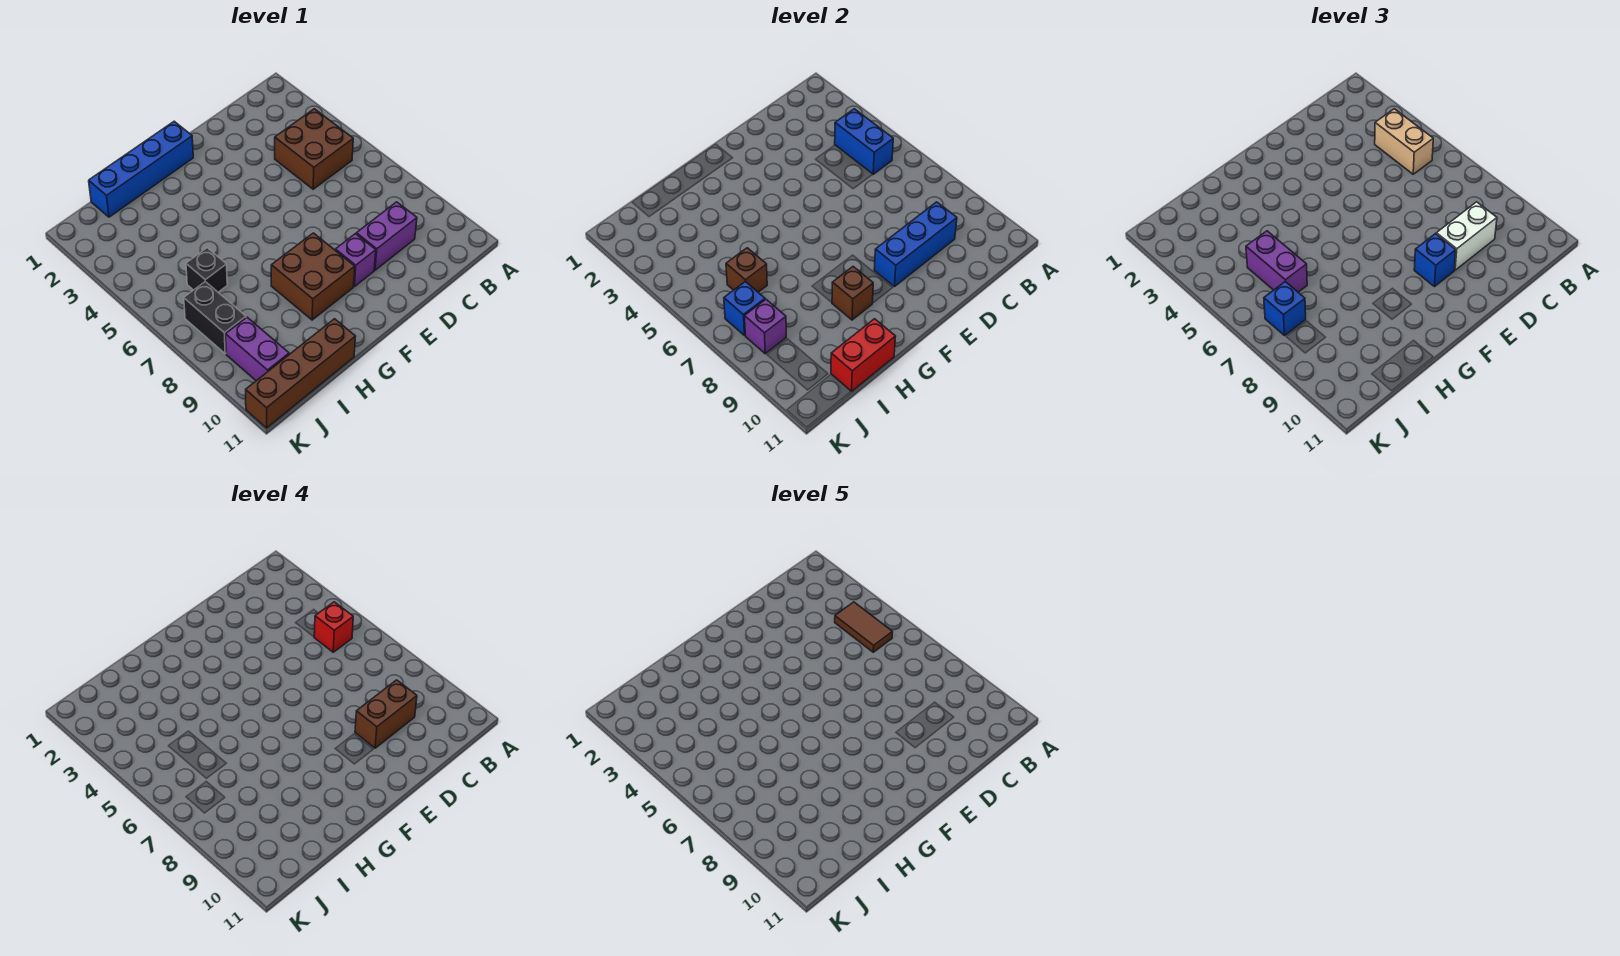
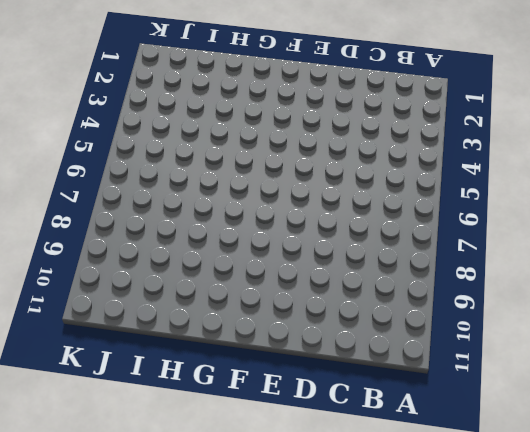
none -> brown 2x2 brick [275,109,353,189]
none -> purple 1x2 brick [356,202,417,270]
none -> purple 1x1 brick [335,234,376,287]

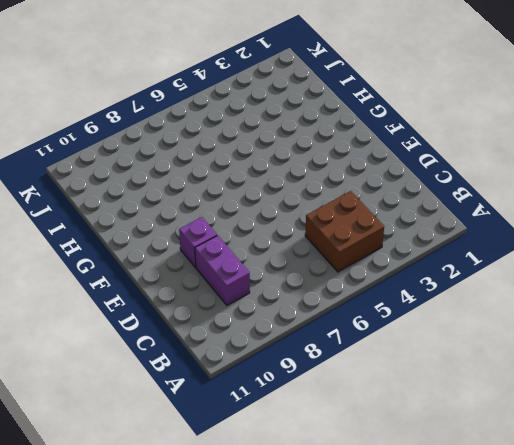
none -> blue 1x4 brick [89,121,193,217]
none -> brown 2x2 brick [271,233,355,320]
none -> brown 1x4 brick [246,319,356,428]

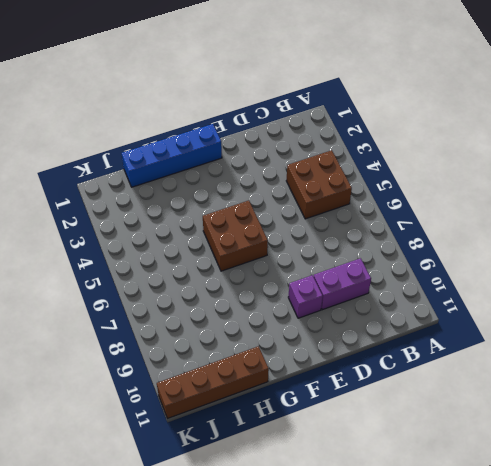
brown 2x2 brick [203,201,268,271] -> brown 2x2 brick moved to [271,233,355,320]
none -> black 1x1 brick [186,248,227,292]
none -> black 1x2 brick [184,282,246,354]
none -> purple 1x2 brick [226,317,289,381]

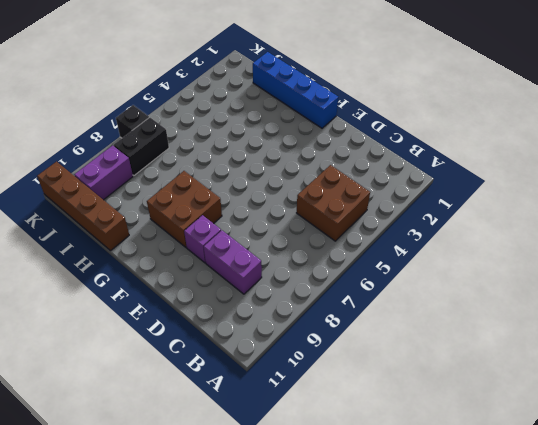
black 1x1 brick [116,105,149,138] -> black 1x1 brick moved to [186,248,227,292]
none -> blue 1x2 brick [835,109,893,174]
none -> blue 1x3 brick [874,202,957,287]
none -> brown 1x1 brick [832,267,873,320]

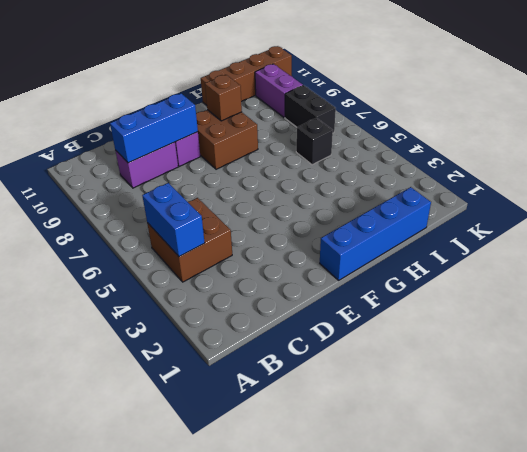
none -> red 1x2 brick [831,319,896,391]
none -> brown 1x1 brick [726,248,767,292]
none -> blue 1x1 brick [724,282,765,335]

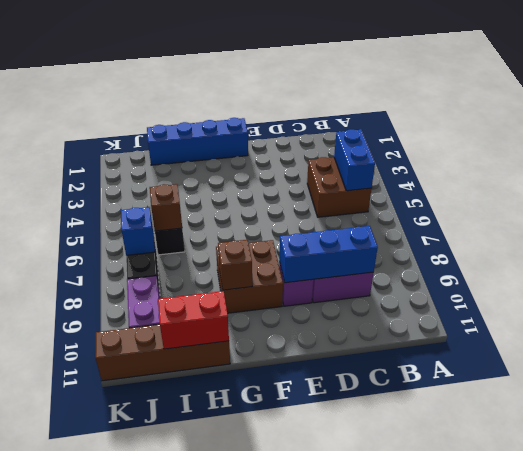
none -> purple 1x1 brick [745,300,786,354]
none -> tan 1x2 brick [1375,109,1433,174]
none -> white 1x2 brick [1436,202,1497,270]

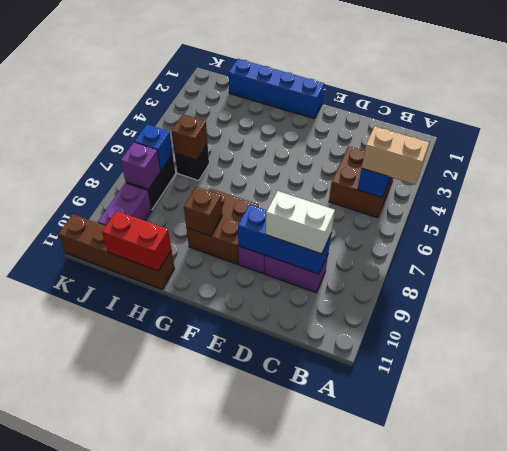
tan 1x2 brick [362,126,429,184] -> tan 1x2 brick turned to [1375,109,1433,174]
none -> blue 1x1 brick [1414,234,1456,287]
none -> purple 1x2 brick [1246,231,1307,292]
none -> blue 1x1 brick [1264,282,1306,335]

